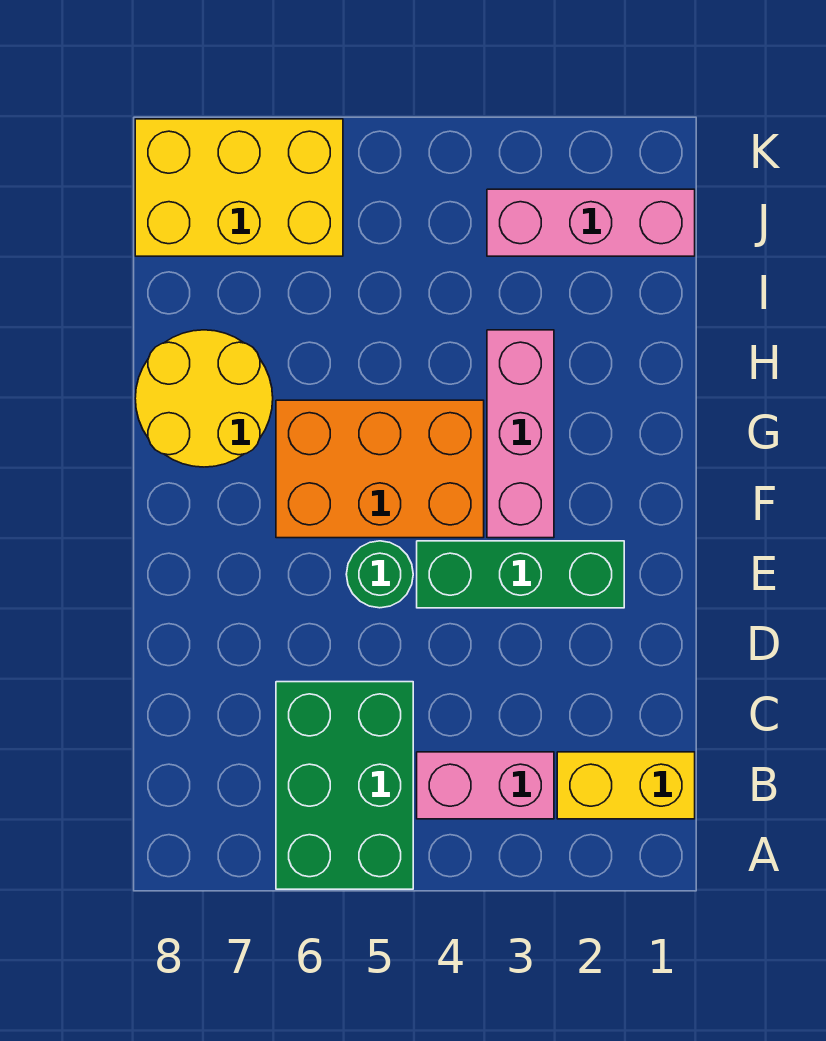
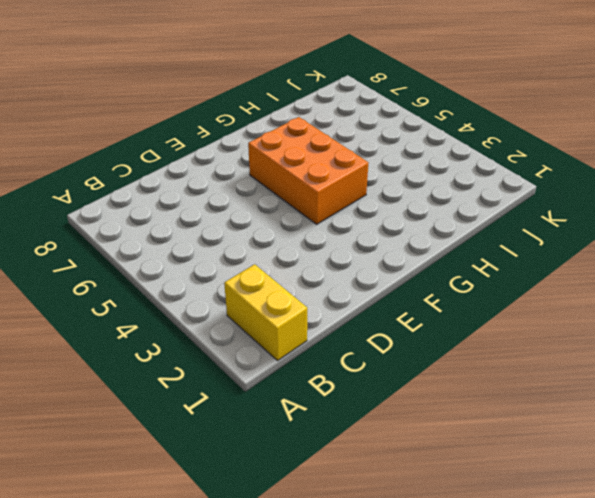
none -> green 2x3 brick [276,682,413,889]
none -> pink 1x2 brick [417,752,554,819]

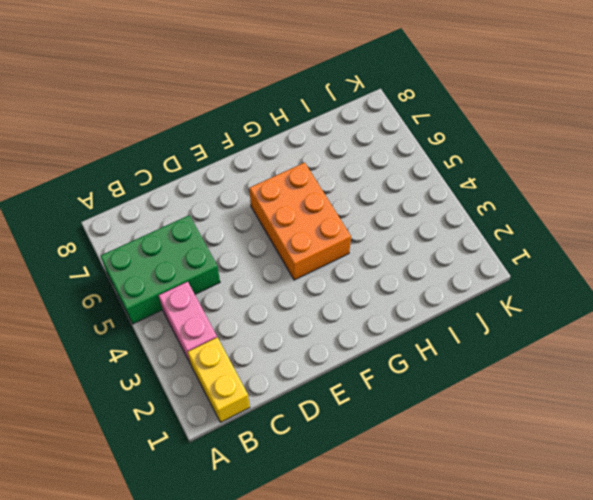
none -> green 1x3 brick [417,541,624,608]
none -> green 1x1 round brick [346,541,413,608]

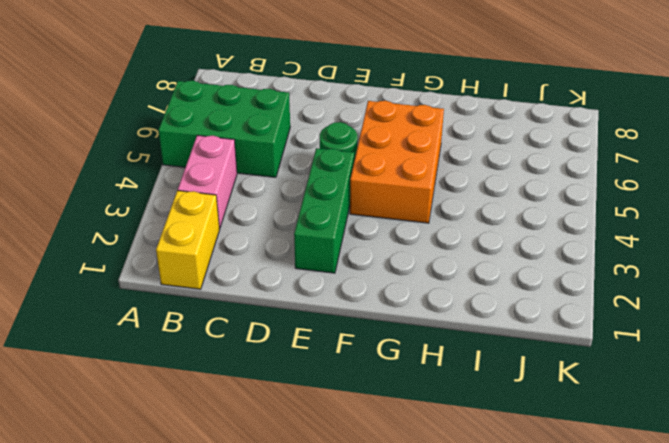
none -> pink 1x3 brick [487,330,554,538]
none -> yellow 2x2 round brick [135,330,273,467]

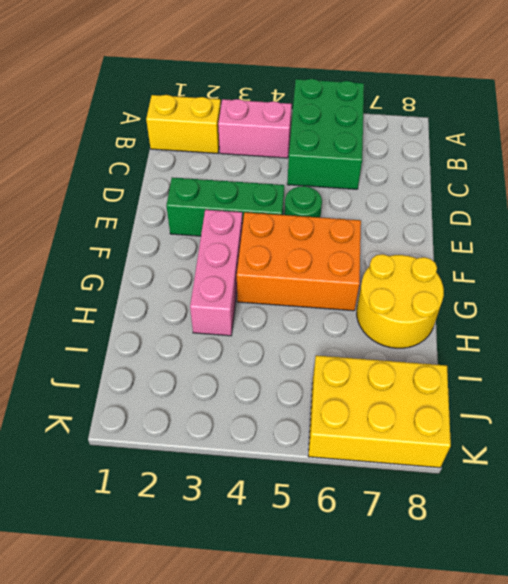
none -> pink 1x3 brick [487,189,695,256]

